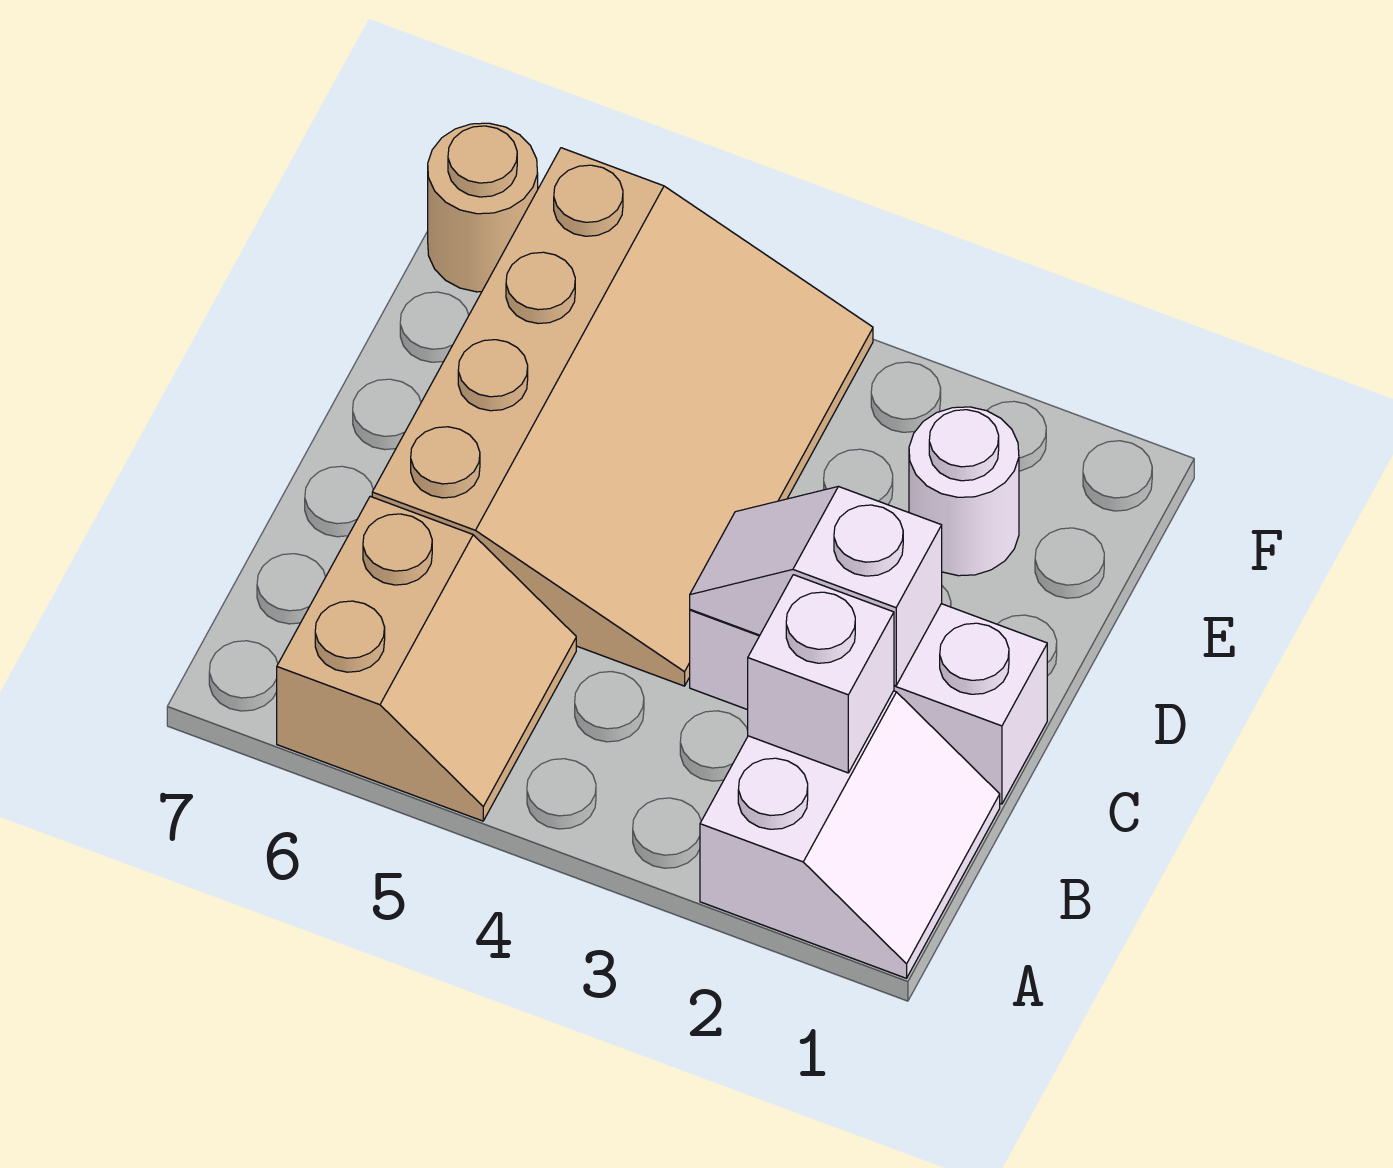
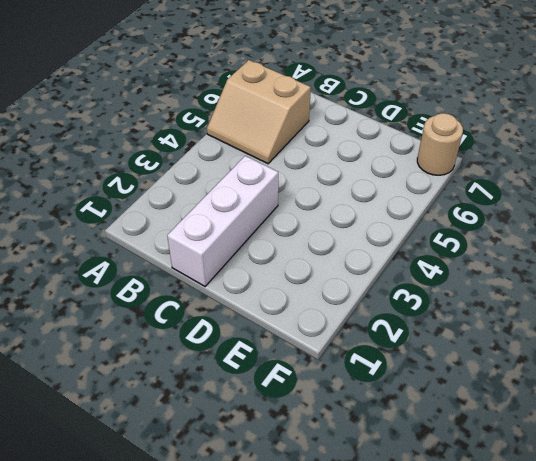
none -> white 2x2 slope [700,691,1000,978]
none -> tan 3x4 slope [372,148,873,686]

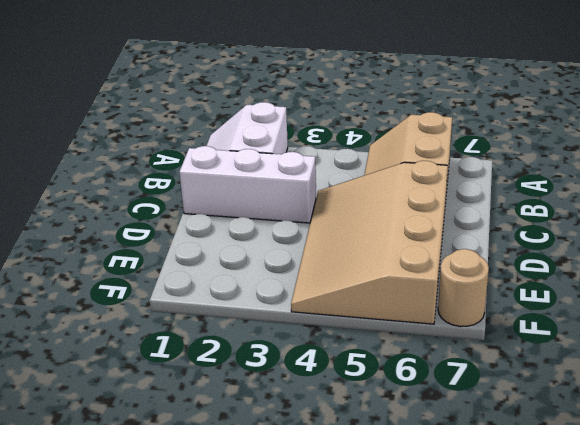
none -> white 1x1 round brick [909,407,1019,576]
none -> white 1x1 brick [748,575,894,773]

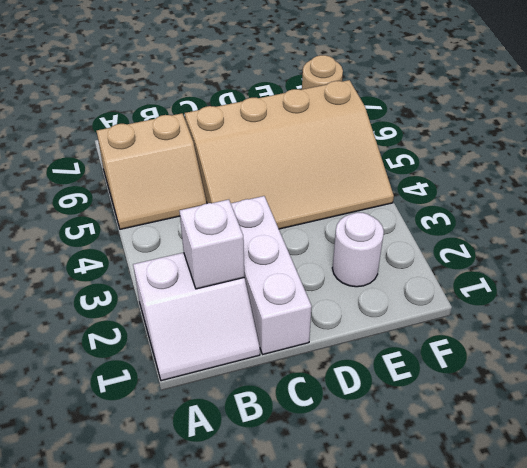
none -> white 1x2 slope [690,486,942,686]

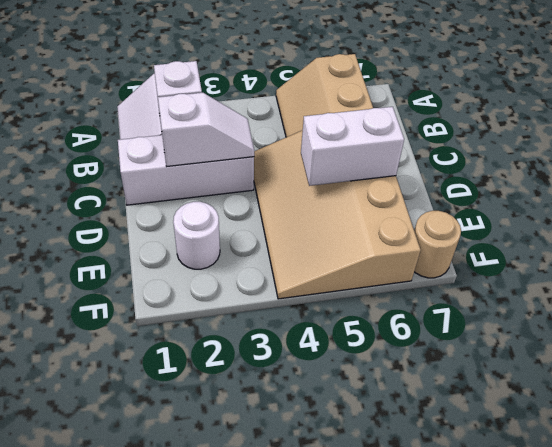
white 1x2 brick [301,107,404,186] -> none

